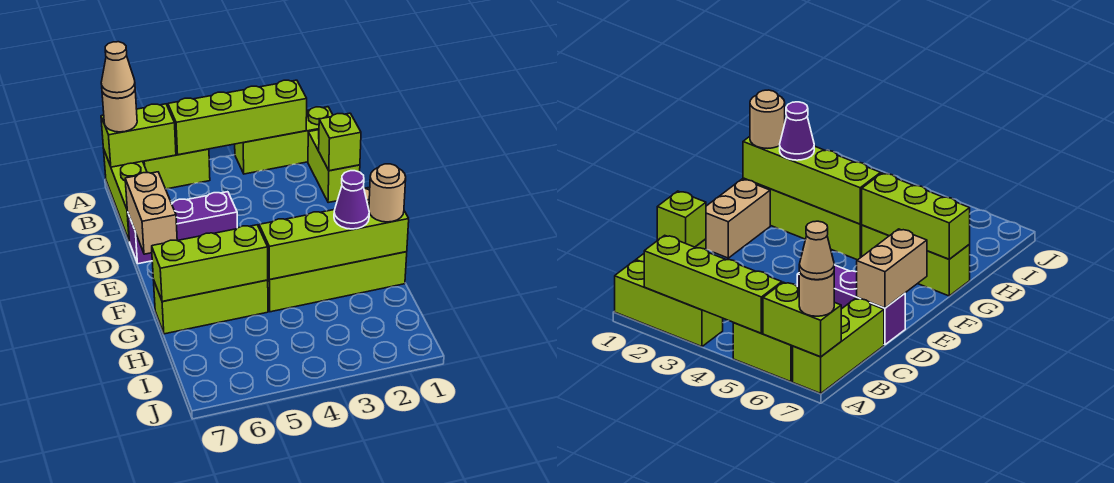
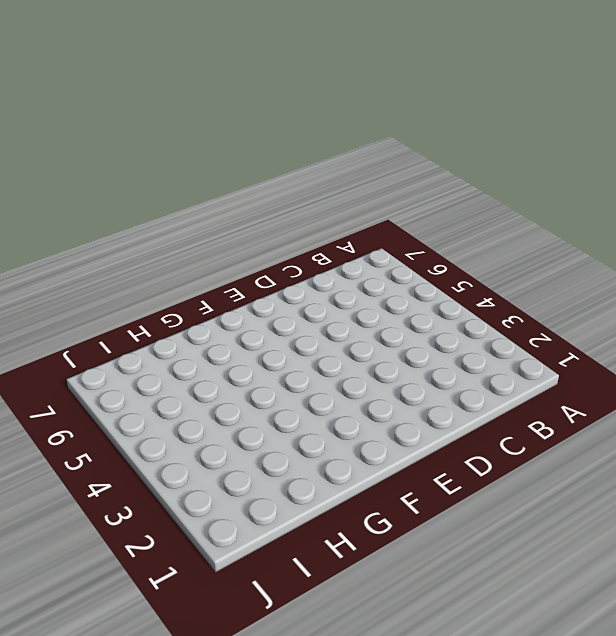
none -> lime 1x3 brick [235,107,333,174]
none -> lime 1x2 brick [143,149,210,189]
none -> lime 1x3 brick [104,151,147,240]

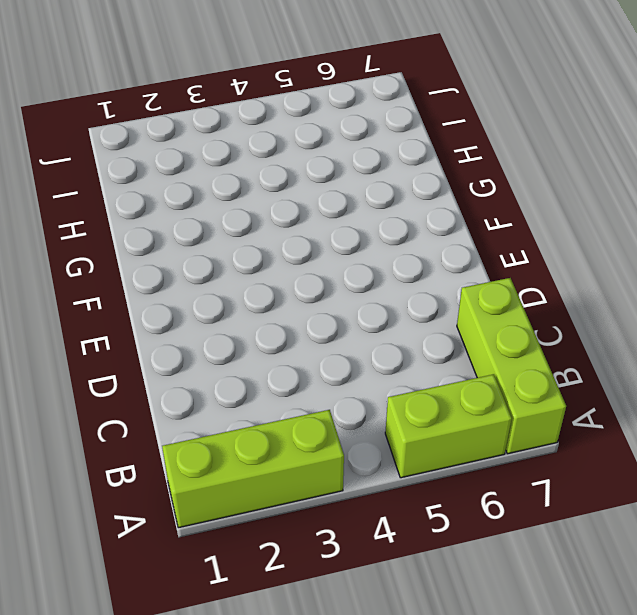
none -> lime 1x2 brick [308,130,360,203]
none -> purple 1x3 brick [128,192,237,264]
none -> tan 1x2 brick [706,179,770,258]

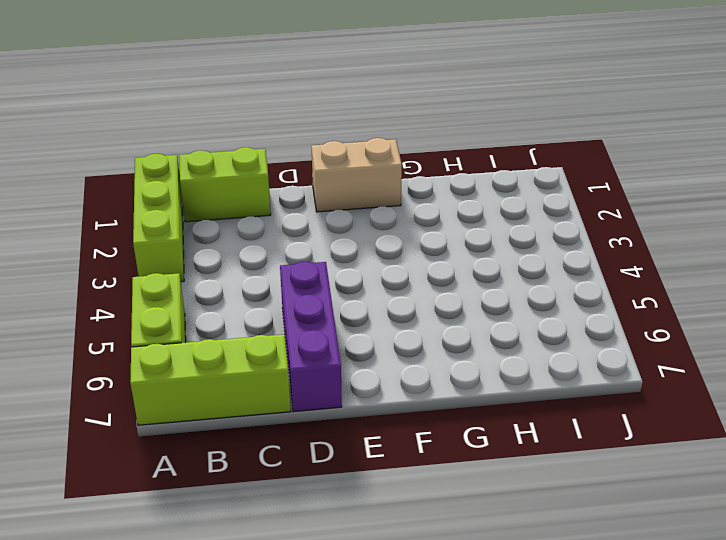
none -> lime 1x4 brick [268,252,407,312]
none -> lime 1x3 brick [154,280,268,334]
none -> lime 1x4 brick [168,80,307,155]

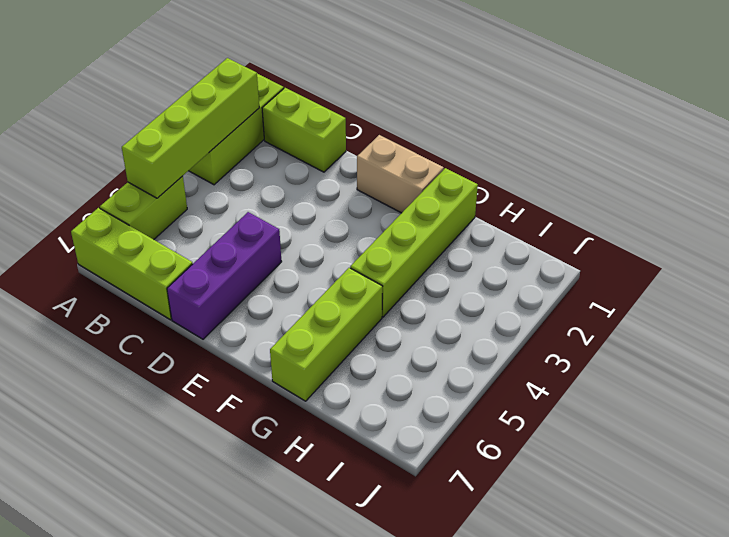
none -> lime 1x2 brick [101,104,176,167]
none -> lime 1x1 brick [319,113,361,171]
none -> tan 1x2 brick [125,172,177,254]

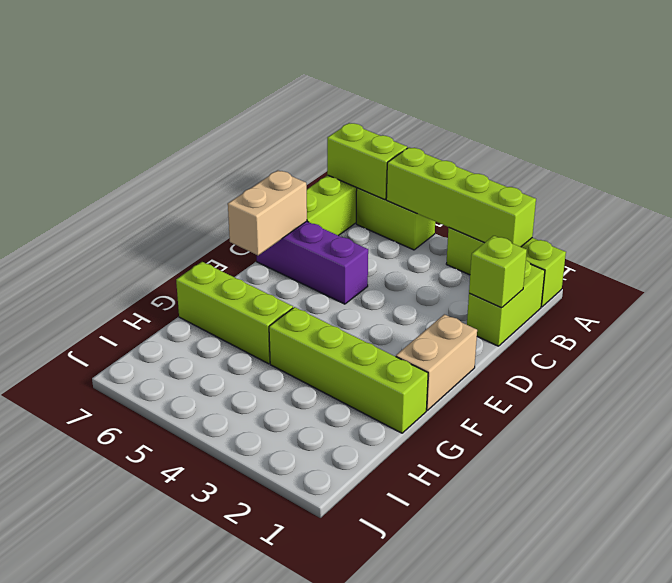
none -> lime 1x4 brick [259,203,409,280]
none -> lime 1x3 brick [152,225,268,302]
none -> tan 1x1 round brick [102,90,137,132]

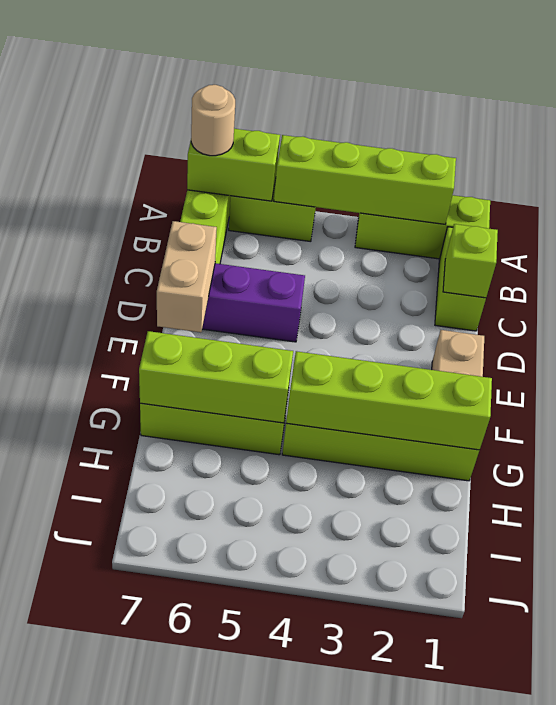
none -> tan 1x1 round brick [369,164,406,222]
none -> purple 1x1 cone [334,171,369,229]
none -> tan 1x1 cone [101,42,135,98]

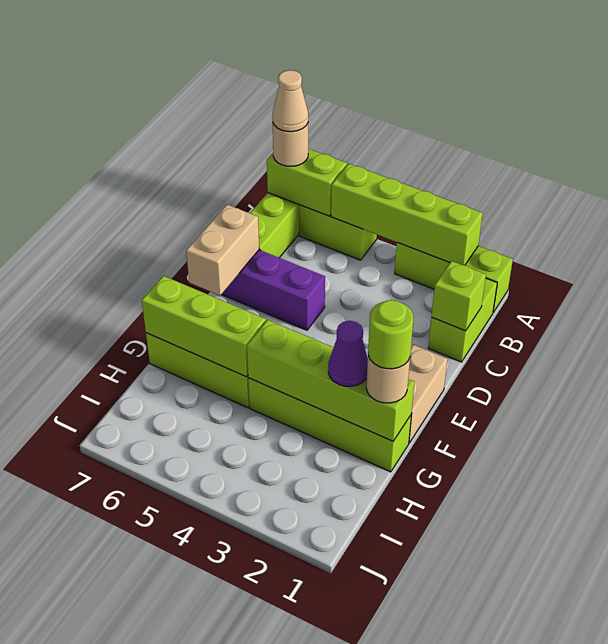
lime 1x1 round brick [368,300,413,369] -> none

